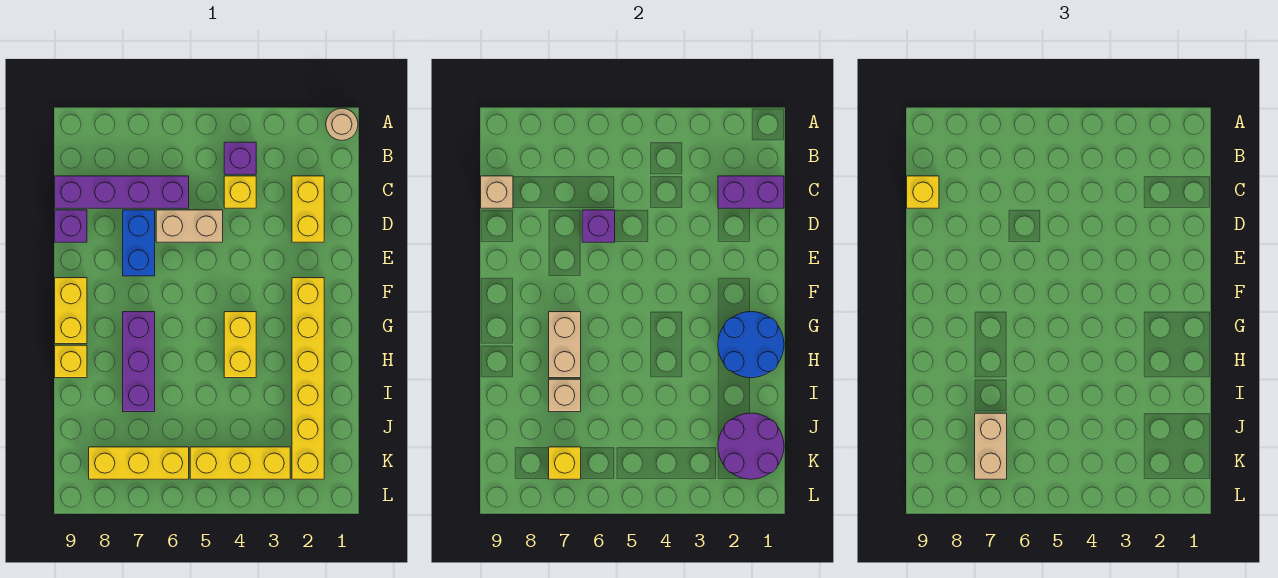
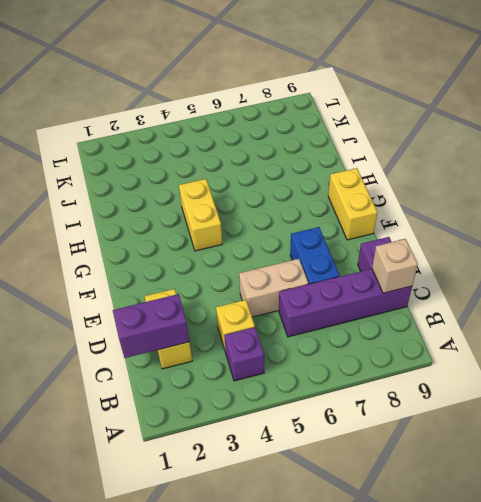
none -> tan 1x1 round brick [326,108,358,140]
none -> yellow 1x6 brick [292,278,324,479]
none -> purple 1x3 brick [123,312,155,412]

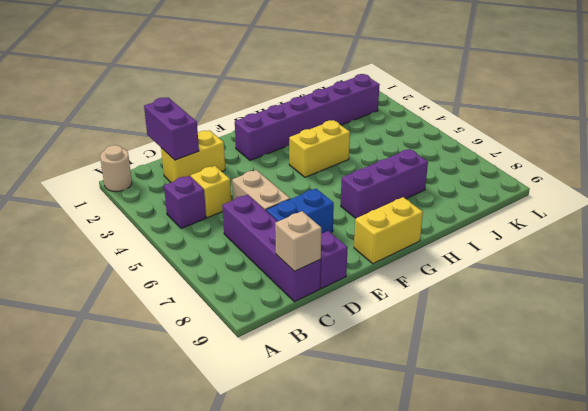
purple 1x6 brick [235,74,380,160] -> yellow 1x6 brick [292,278,324,479]
none -> yellow 1x1 brick [55,345,87,378]
none -> yellow 1x3 brick [190,447,290,479]
none -> yellow 1x3 brick [89,447,189,479]

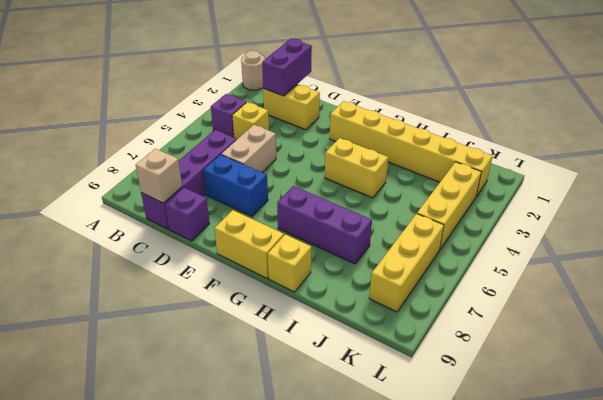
none -> purple 1x1 brick [582,210,615,242]
none -> blue 2x2 round brick [718,312,784,378]
none -> tan 1x2 brick [549,312,581,378]

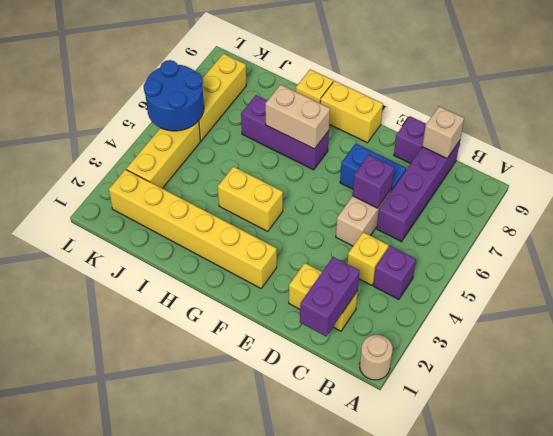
blue 2x2 round brick [144,60,204,131] -> blue 2x2 round brick moved to [718,312,784,378]
none -> tan 1x1 brick [549,379,581,412]
none -> purple 2x2 round brick [718,413,784,479]
none -> yellow 1x1 brick [549,447,581,479]

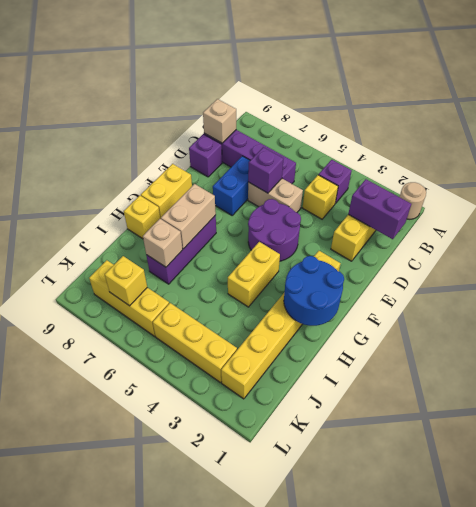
purple 2x2 round brick [248,199,301,261] -> purple 2x2 round brick moved to [718,413,784,479]
none -> yellow 1x1 brick [907,176,939,208]
none -> tan 1x2 brick [975,413,1007,479]

